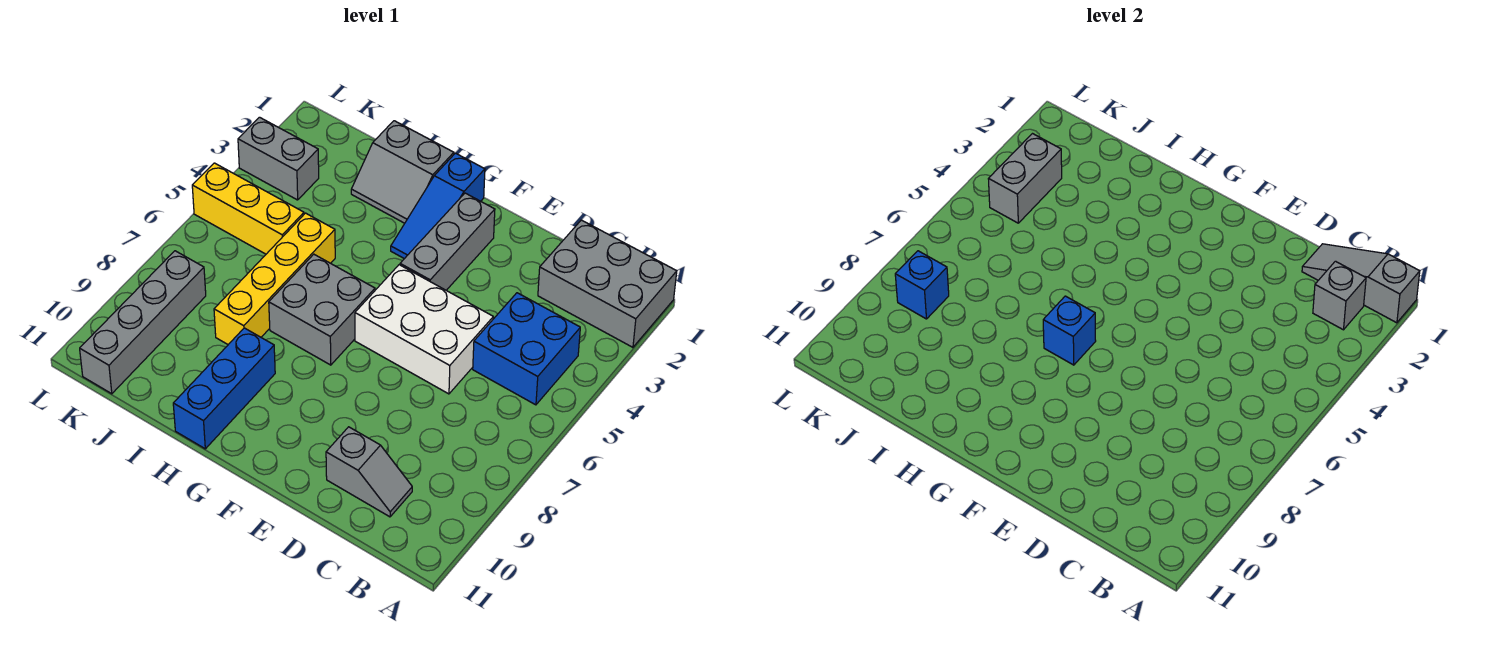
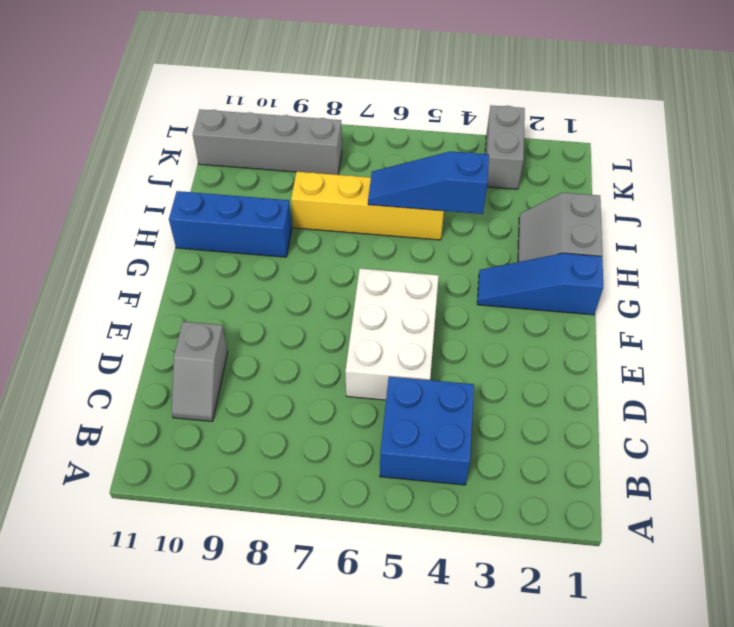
blue 1x3 slope [368,151,489,214] -> none
none -> grey 2x3 brick [538,220,677,347]
none -> grey 1x3 brick [400,193,495,290]
none -> grey 2x2 brick [269,254,375,365]

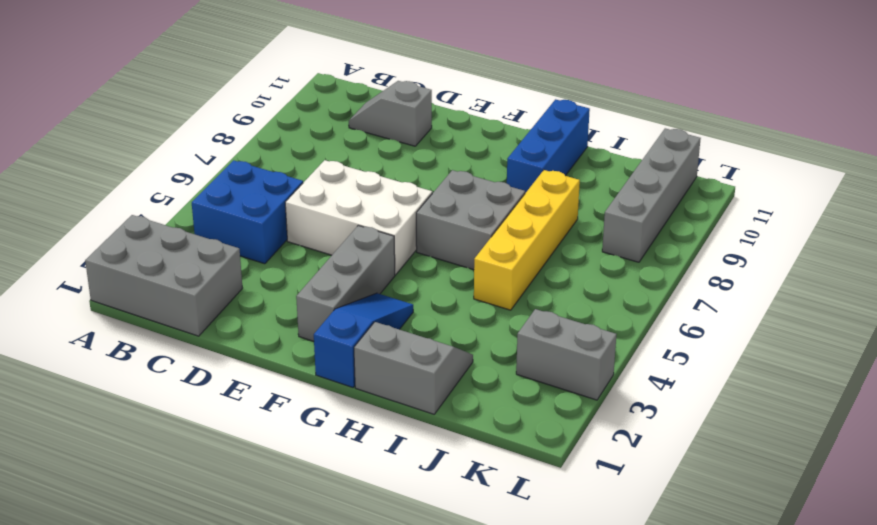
none -> yellow 1x3 brick [192,163,304,254]
none -> grey 1x3 slope [1302,244,1420,323]
none -> grey 1x1 brick [1313,261,1366,330]

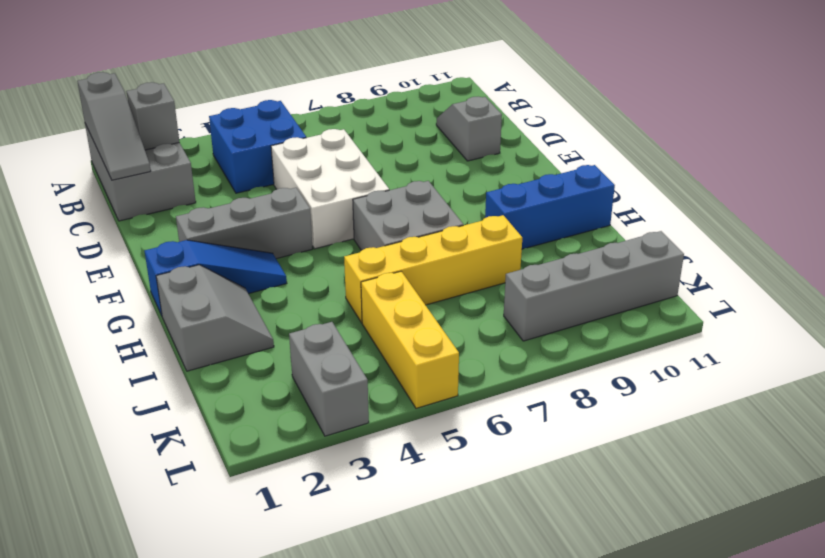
none -> blue 1x1 brick [1043,296,1096,365]
none -> grey 1x2 brick [989,134,1062,223]
none -> blue 1x1 brick [895,251,949,319]

